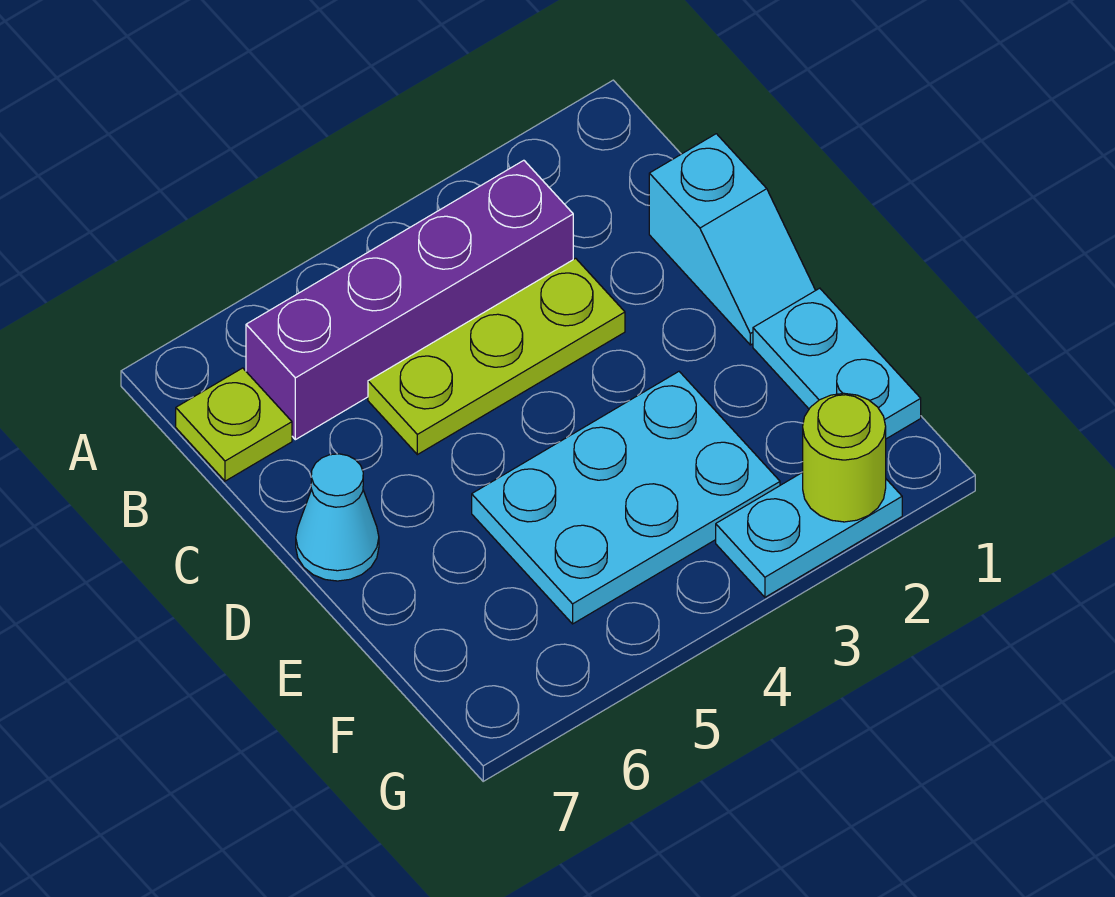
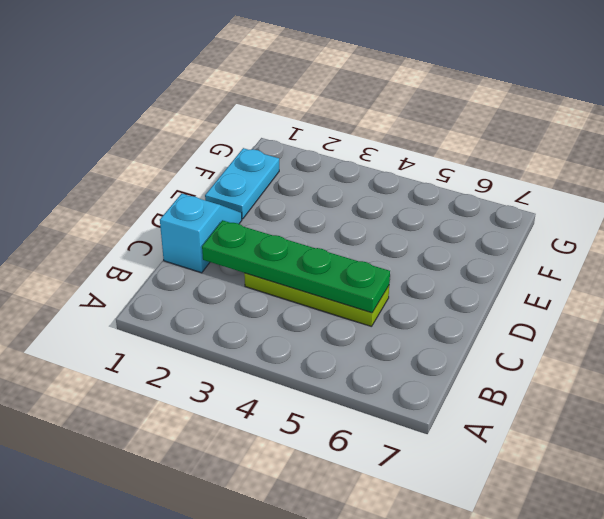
green 1x4 plate [202,220,390,313] -> none
none -> purple 1x4 brick [246,160,573,440]
none -> lime 1x1 plate [176,368,292,481]

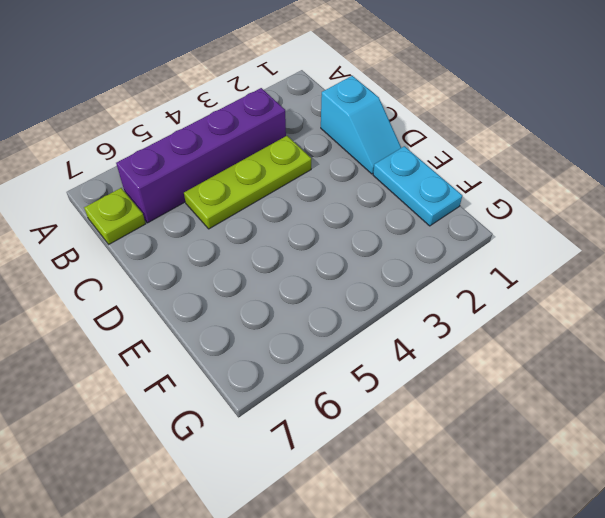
none -> cyan 1x1 cone [296,454,379,581]
none -> cyan 2x3 plate [472,372,780,624]

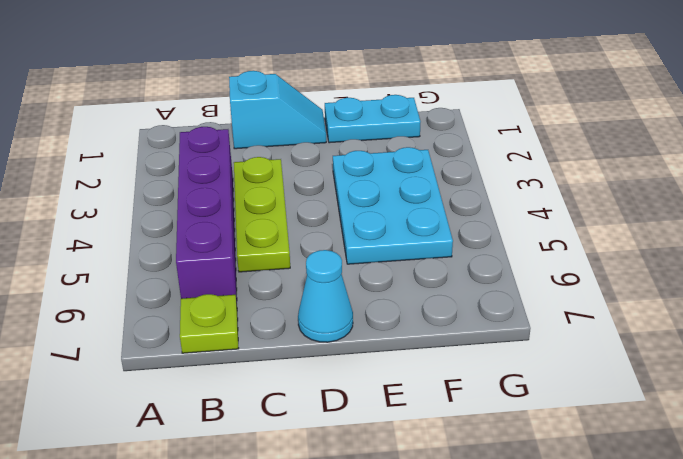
none -> cyan 1x2 plate [716,472,902,597]
none -> lime 1x1 round brick [803,393,886,522]

